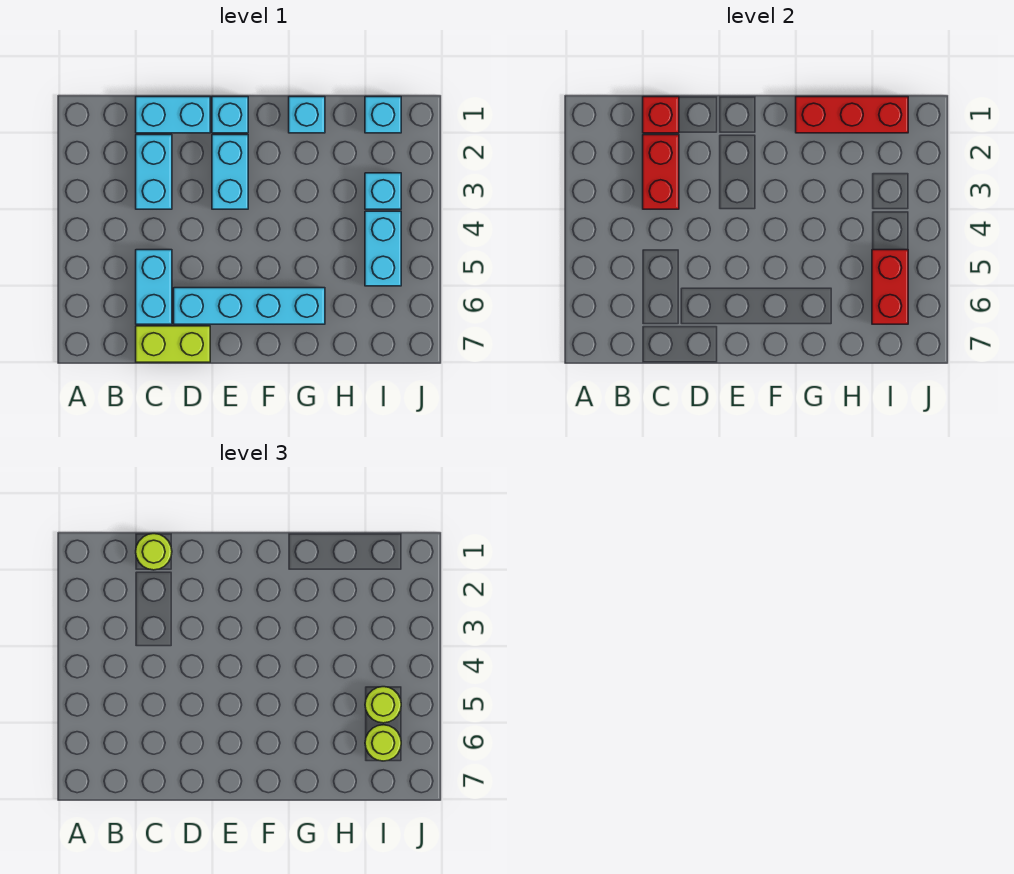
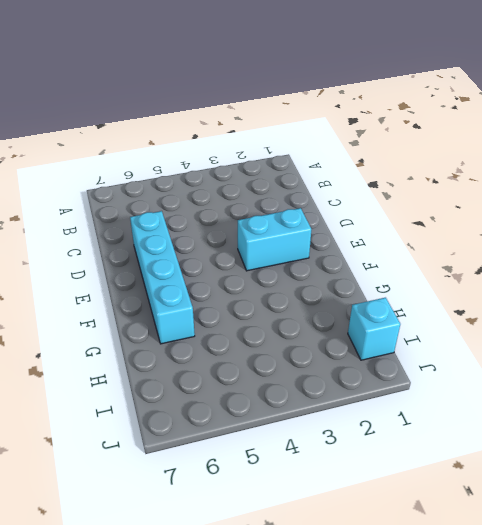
none -> cyan 1x2 brick [136,97,210,133]
none -> cyan 1x2 brick [136,135,172,209]
none -> cyan 1x2 brick [136,250,172,324]

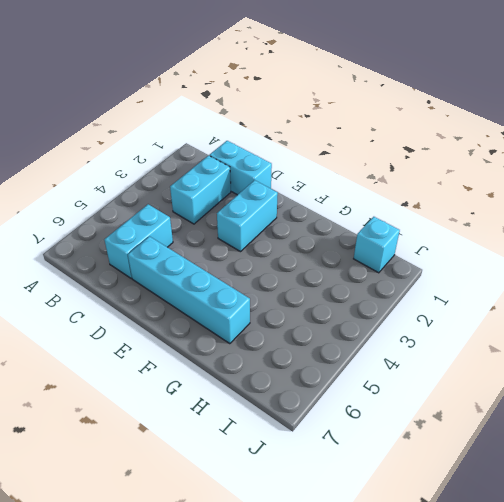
none -> lime 1x2 brick [136,326,210,362]
none -> cyan 1x1 brick [212,97,248,133]
none -> cyan 1x1 brick [289,97,325,133]

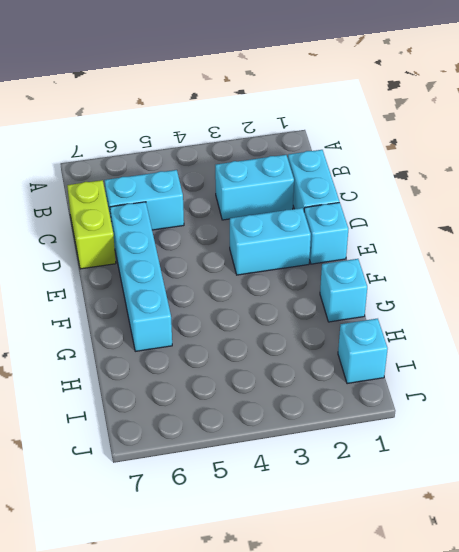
none -> cyan 1x1 brick [365,173,401,209]
none -> cyan 1x2 brick [365,211,401,286]
none -> red 1x1 brick [643,97,679,133]

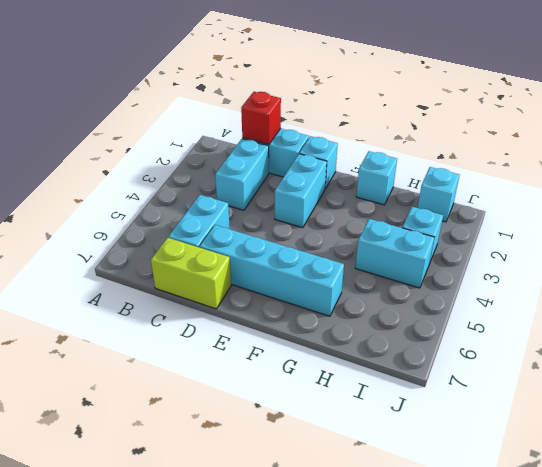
cyan 1x2 brick [355,219,434,288] -> cyan 1x2 brick turned to [365,211,401,286]
none -> red 1x2 brick [643,135,679,209]
none -> red 1x3 brick [796,97,908,133]
none -> red 1x2 brick [872,250,908,324]

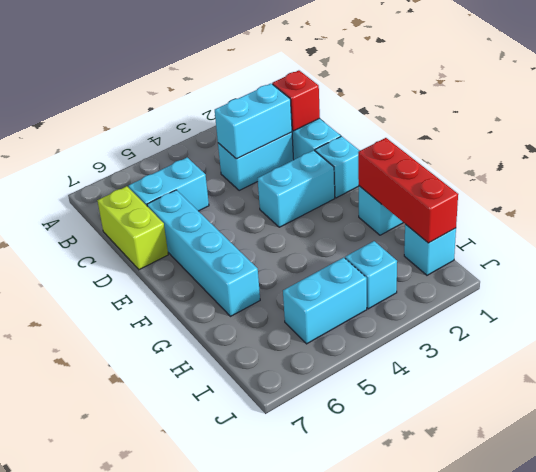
cyan 1x2 brick [215,84,292,159] -> red 1x2 brick [643,135,679,209]
none -> red 1x2 brick [872,250,908,324]
none -> lime 1x1 round brick [136,534,172,570]
none -> lime 1x1 round brick [365,687,401,723]

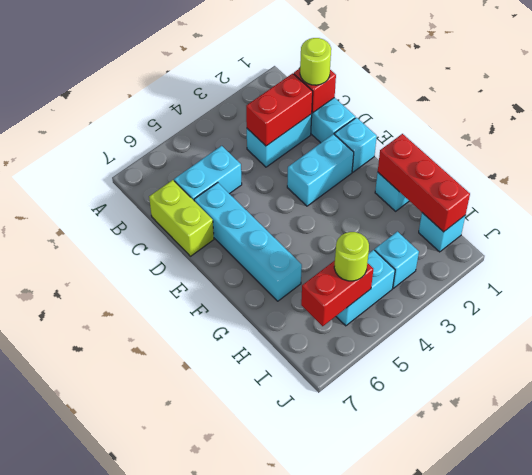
none -> lime 1x1 round brick [365,725,401,761]

